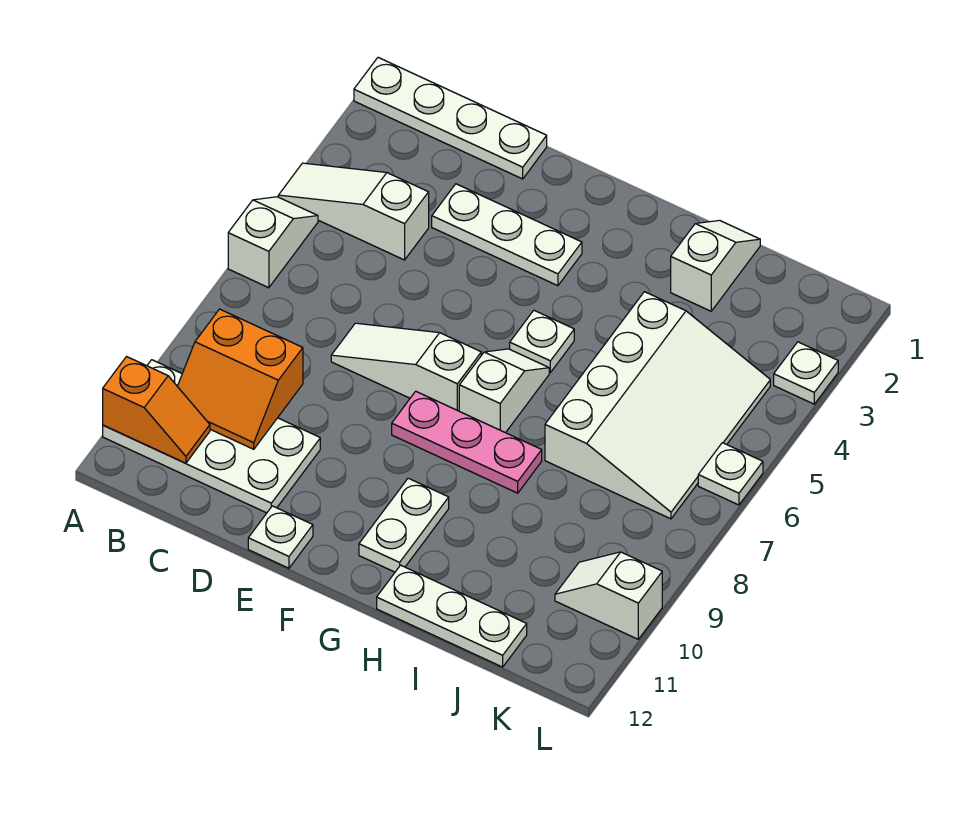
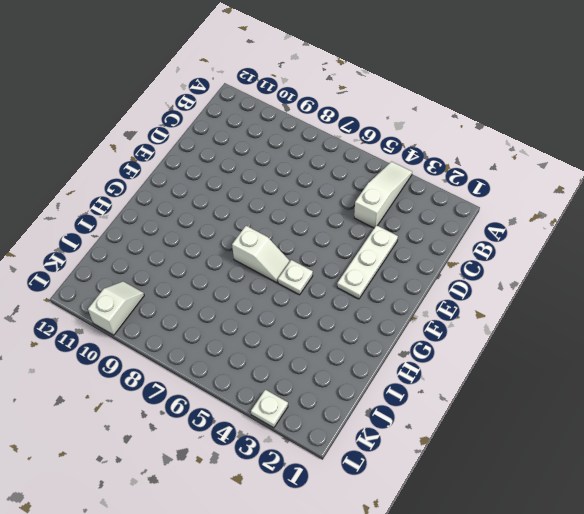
none -> white 1x4 plate [354,58,547,179]
none -> white 1x2 slope [228,197,318,288]
none -> white 2x4 plate [103,360,320,513]

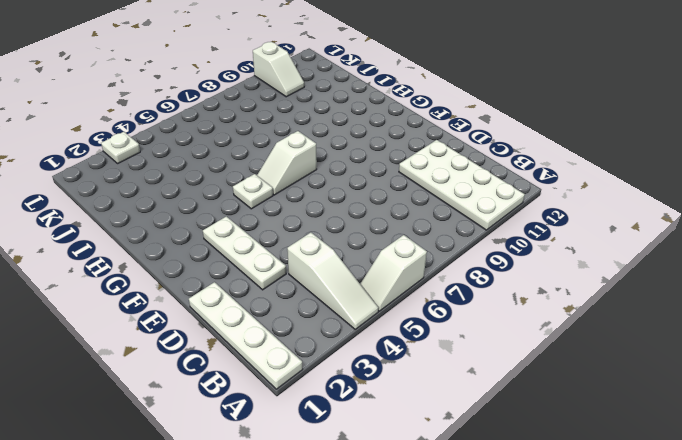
none -> white 1x3 slope [331,323,481,411]
none -> white 1x1 plate [248,506,313,568]
none -> pink 1x3 plate [392,391,542,493]

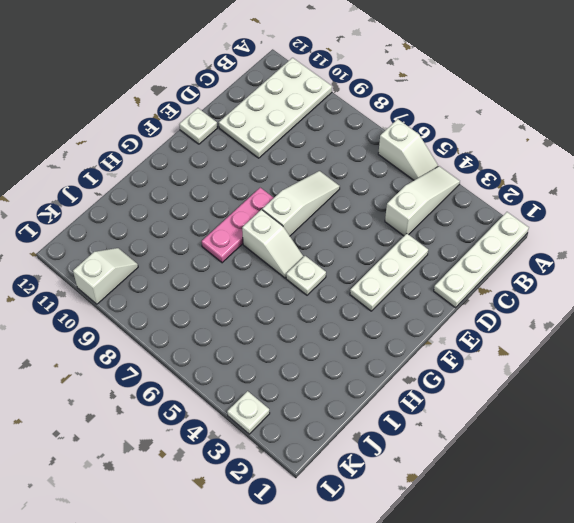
none -> white 1x2 plate [359,478,449,572]
none -> white 1x3 plate [377,565,527,667]
none -> white 1x2 slope [671,220,760,311]

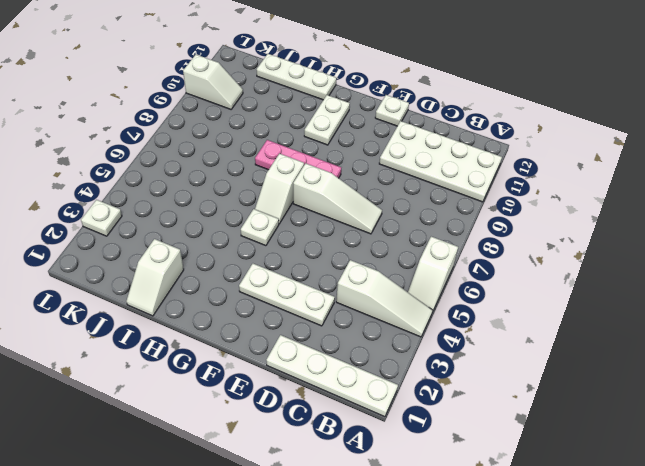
none -> white 3x4 slope [545,292,770,519]
none -> white 1x1 plate [698,443,763,505]
none -> orange 1x2 slope [103,357,210,463]

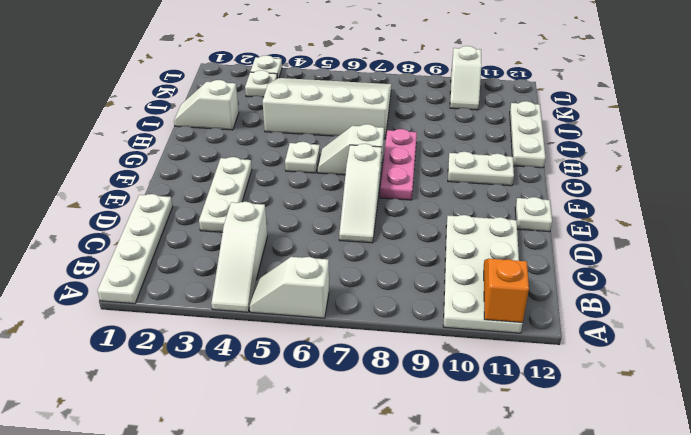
white 1x1 plate [245,70,277,97] -> white 1x1 plate moved to [698,443,763,505]
none -> orange 2x2 slope [177,309,303,449]

